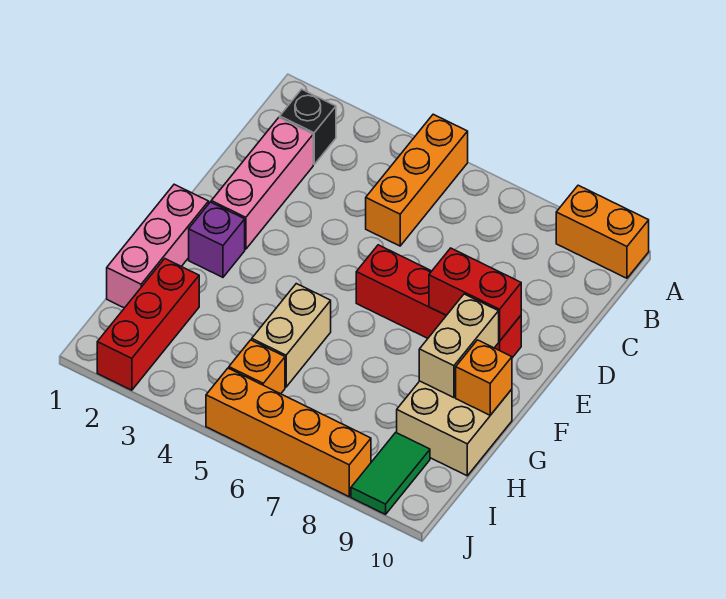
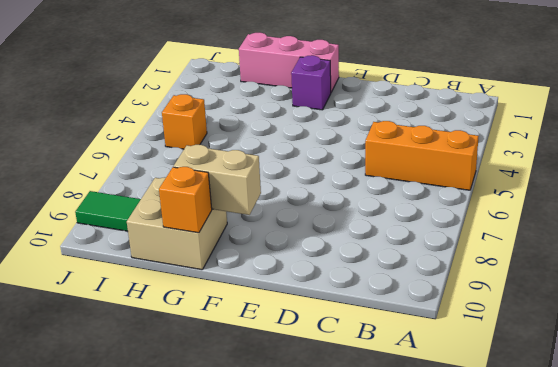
none -> orange 1x2 brick [556,185,649,278]
none -> black 1x1 brick [280,89,336,164]
none -> pink 1x3 brick [211,118,313,249]

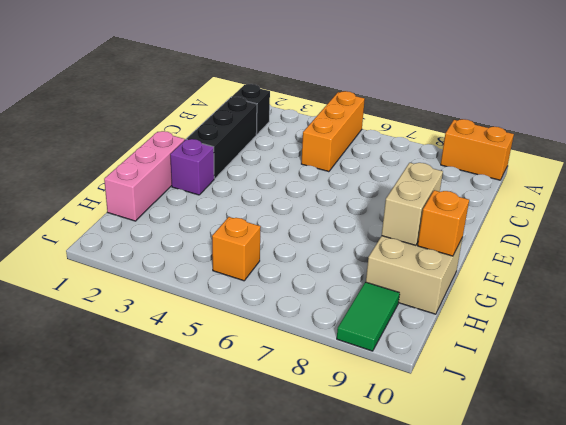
black 1x3 brick [187,97,257,179] -> pink 1x3 brick [211,118,313,249]
none -> red 1x4 brick [356,245,521,358]
none -> tan 1x2 brick [252,284,331,387]
none -> red 1x3 brick [97,259,199,390]

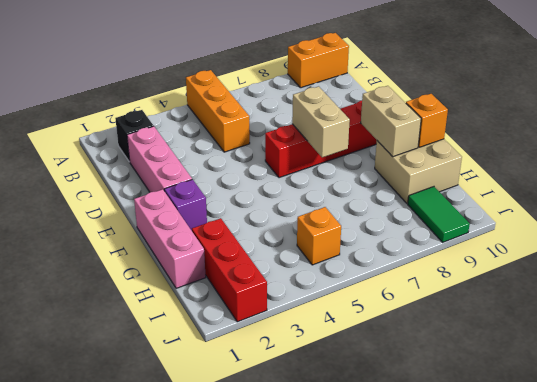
tan 1x2 brick [292,86,350,157] -> tan 1x2 brick moved to [252,284,331,387]
none -> orange 1x4 brick [206,368,371,497]
none -> red 1x2 brick [429,248,521,341]

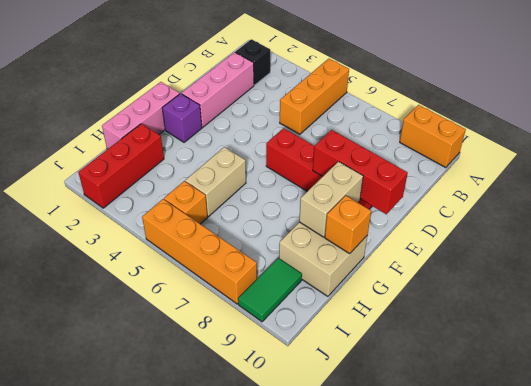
red 1x3 brick [313,130,408,214] -> red 1x2 brick [429,248,521,341]

